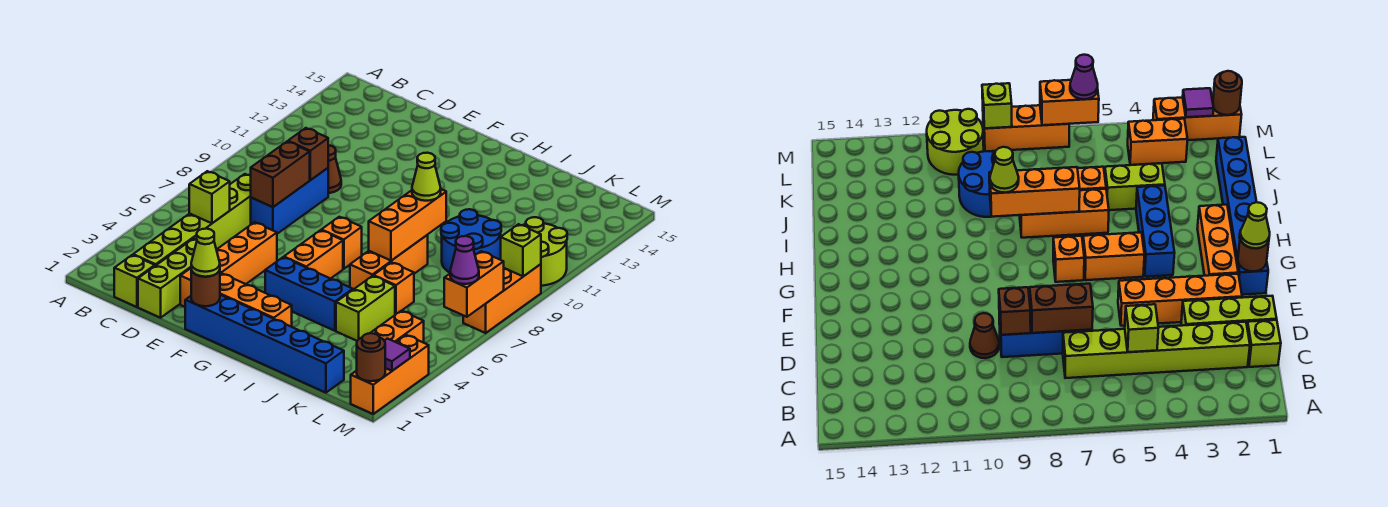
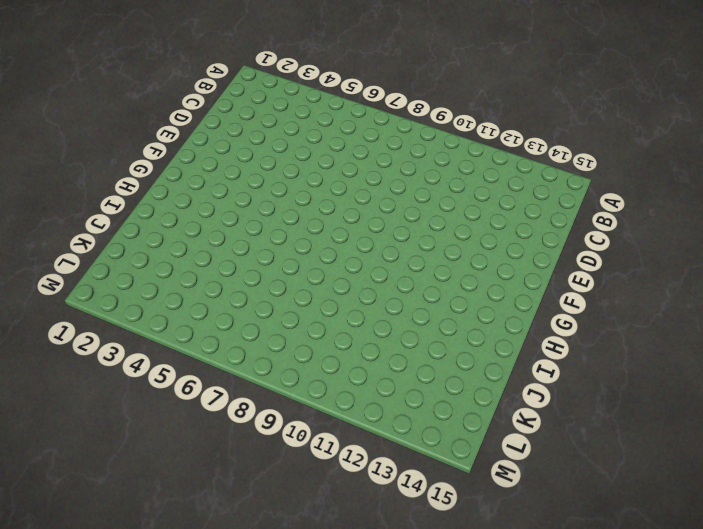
none -> lime 1x1 brick [114,255,155,307]
none -> lime 1x6 brick [133,174,251,266]
none -> lime 1x3 brick [138,239,197,318]
none -> blue 1x3 brick [251,168,328,234]

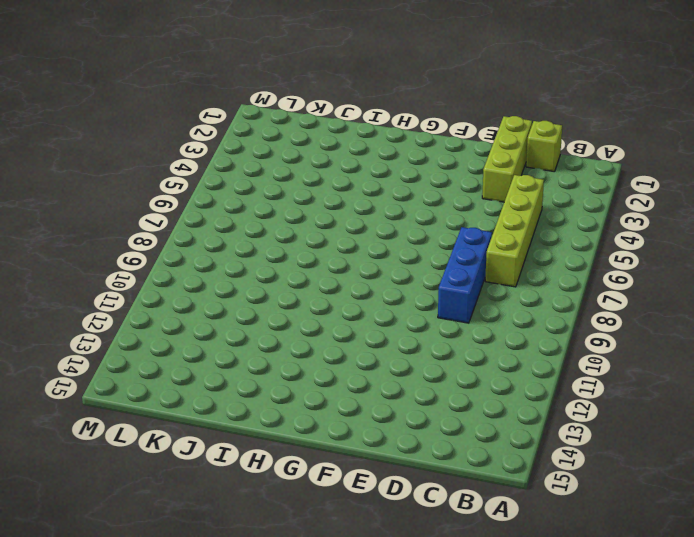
lime 1x4 brick [485,175,544,287] -> lime 1x6 brick [133,174,251,266]
none -> brown 1x1 cone [328,145,341,193]
none -> orange 1x4 brick [180,222,277,307]
none -> blue 1x6 brick [185,295,344,393]
none -> orange 1x3 brick [220,274,292,327]

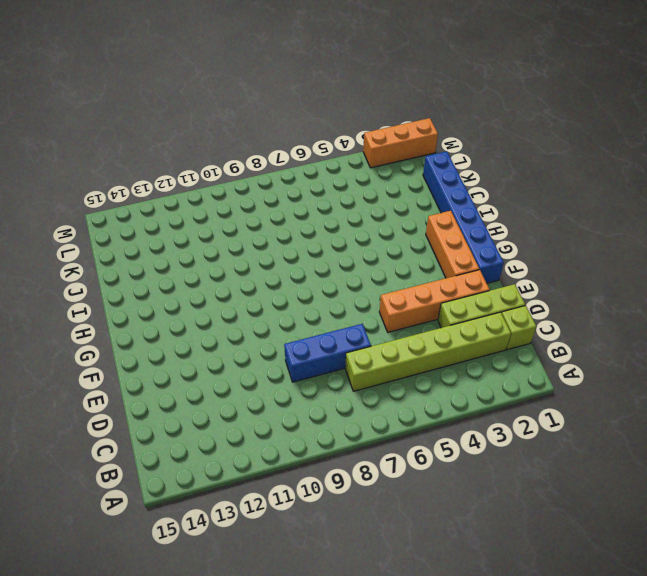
none -> brown 1x1 cone [328,145,341,193]
none -> blue 1x3 brick [265,257,353,331]
none -> orange 1x2 brick [284,230,343,279]
none -> orange 1x1 brick [321,217,362,269]

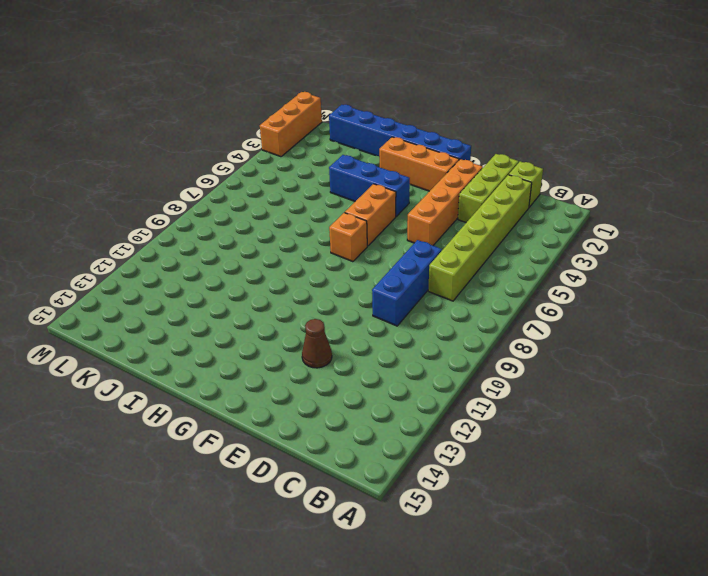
brown 1x1 cone [302,319,332,368] -> brown 1x1 cone moved to [328,145,341,193]
none -> orange 1x3 brick [350,235,428,290]
none -> lime 1x2 brick [336,276,395,341]
none -> orange 1x1 brick [374,262,414,314]
none -> blue 2x2 round brick [441,209,501,273]

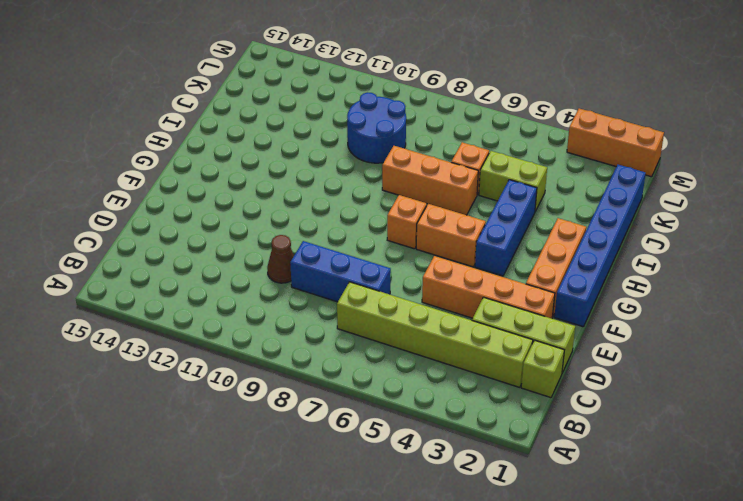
none -> orange 1x2 brick [371,311,424,343]
none -> lime 2x2 round brick [523,217,567,286]
none -> orange 1x3 brick [463,264,541,333]
none -> lime 1x1 brick [189,171,230,223]

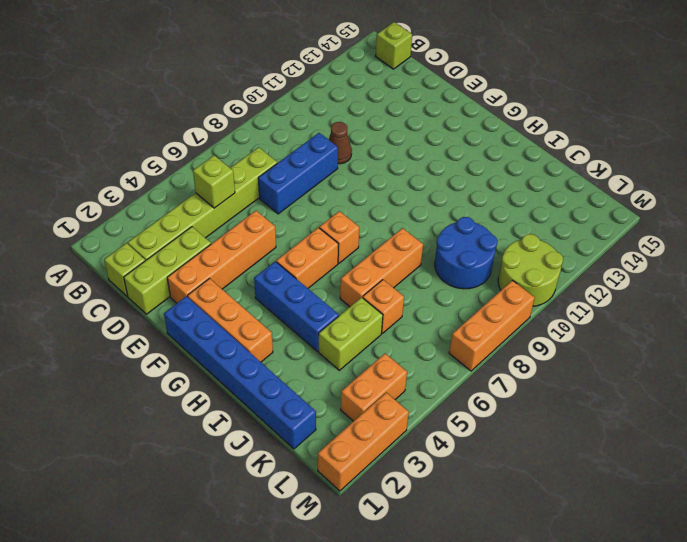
lime 1x1 brick [376,22,412,69] -> lime 1x1 brick moved to [501,224,541,276]
none -> brown 1x2 brick [251,141,310,207]
none -> brown 1x1 brick [288,128,328,180]
none -> brown 1x1 round brick [191,270,220,306]
none -> orange 1x3 brick [369,189,446,261]

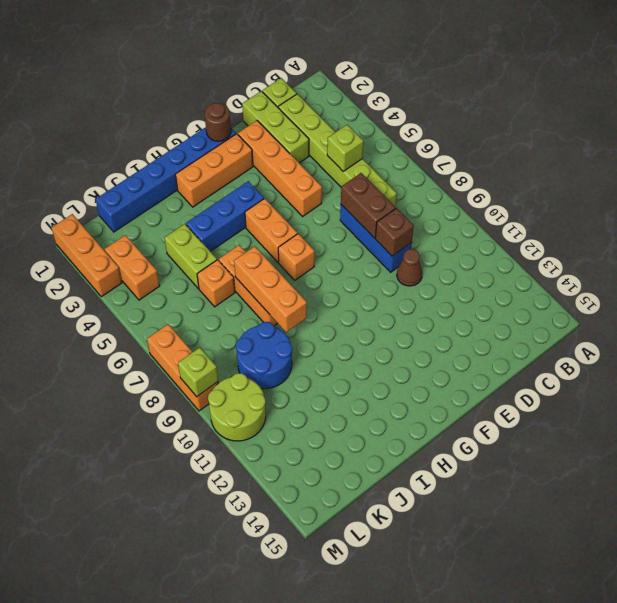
none -> brown 1x1 round brick [357,333,385,381]
none -> purple 1x1 tile [384,339,410,371]
none -> orange 1x2 brick [444,251,504,317]
none -> lime 1x1 cone [191,229,220,277]

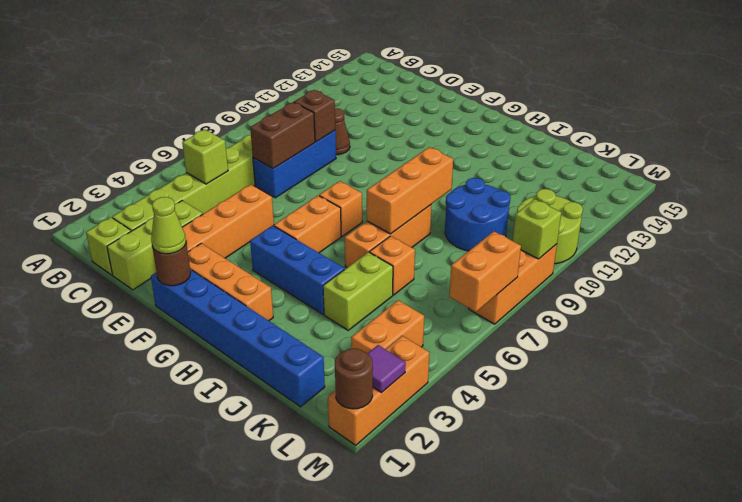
none -> lime 1x1 cone [412,153,441,201]
none -> purple 1x1 cone [450,236,479,284]

